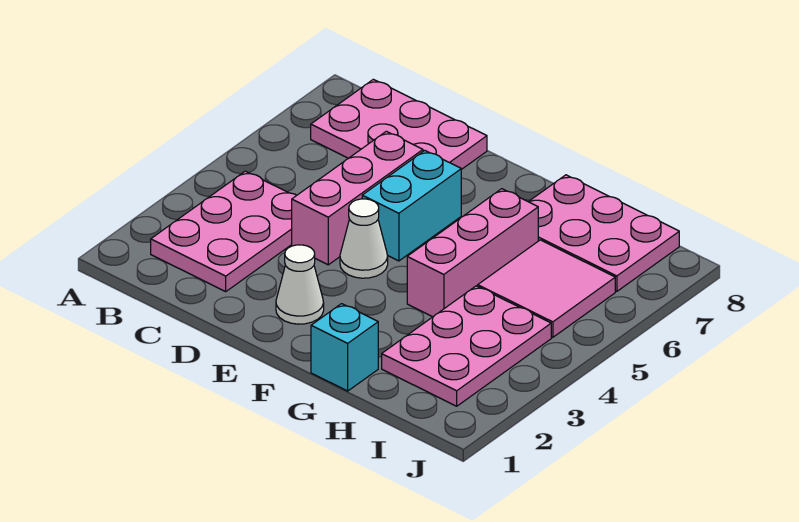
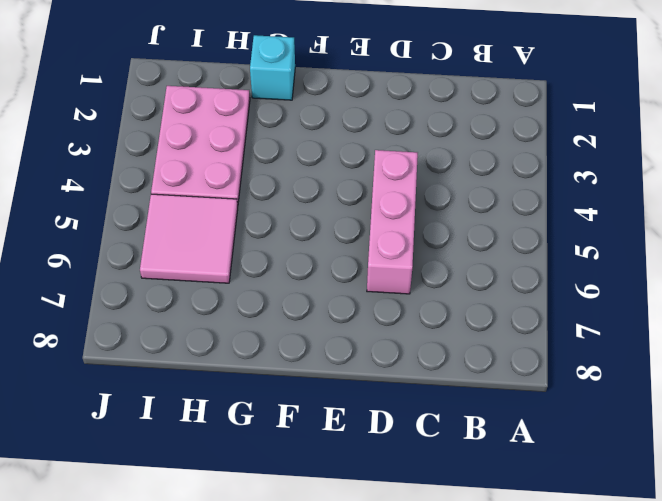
none -> pink 2x3 plate [151,171,297,291]
none -> pink 2x3 plate [311,79,487,170]

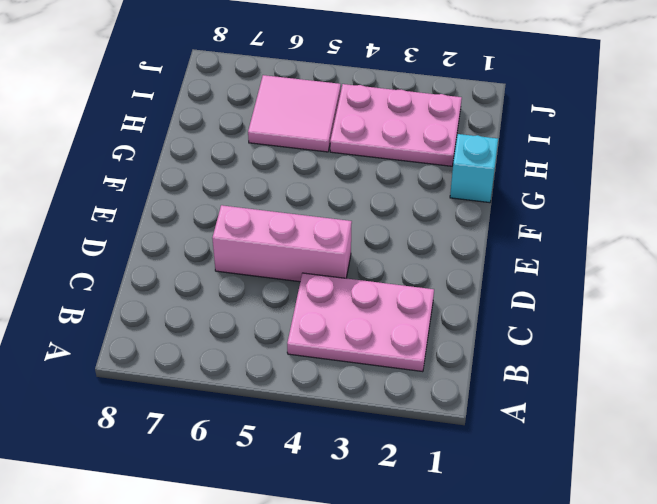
none -> pink 2x3 plate [311,79,487,170]
none -> white 1x1 cone [276,245,324,324]

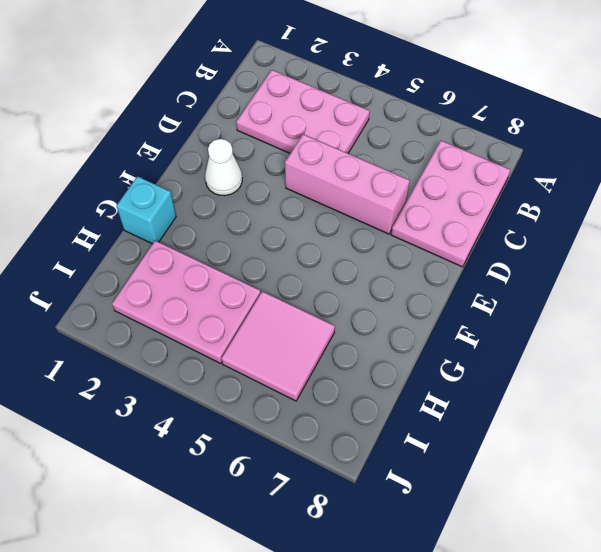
none -> white 1x1 cone [340,199,388,278]
none -> cyan 1x2 brick [362,151,461,261]

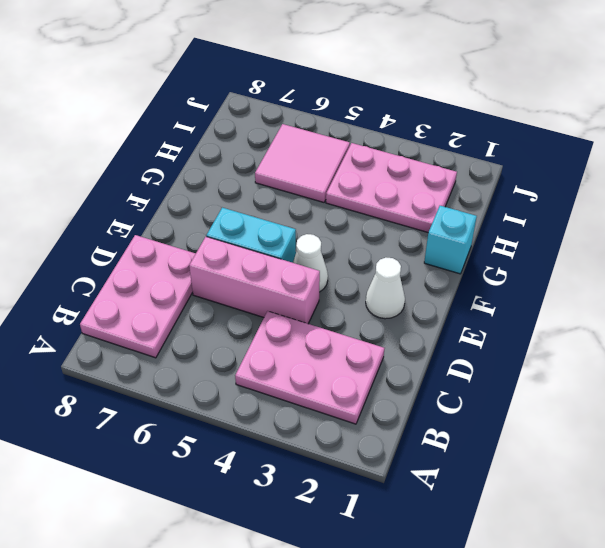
none -> pink 1x3 brick [407,189,538,317]
none -> pink 2x3 plate [529,175,679,291]

